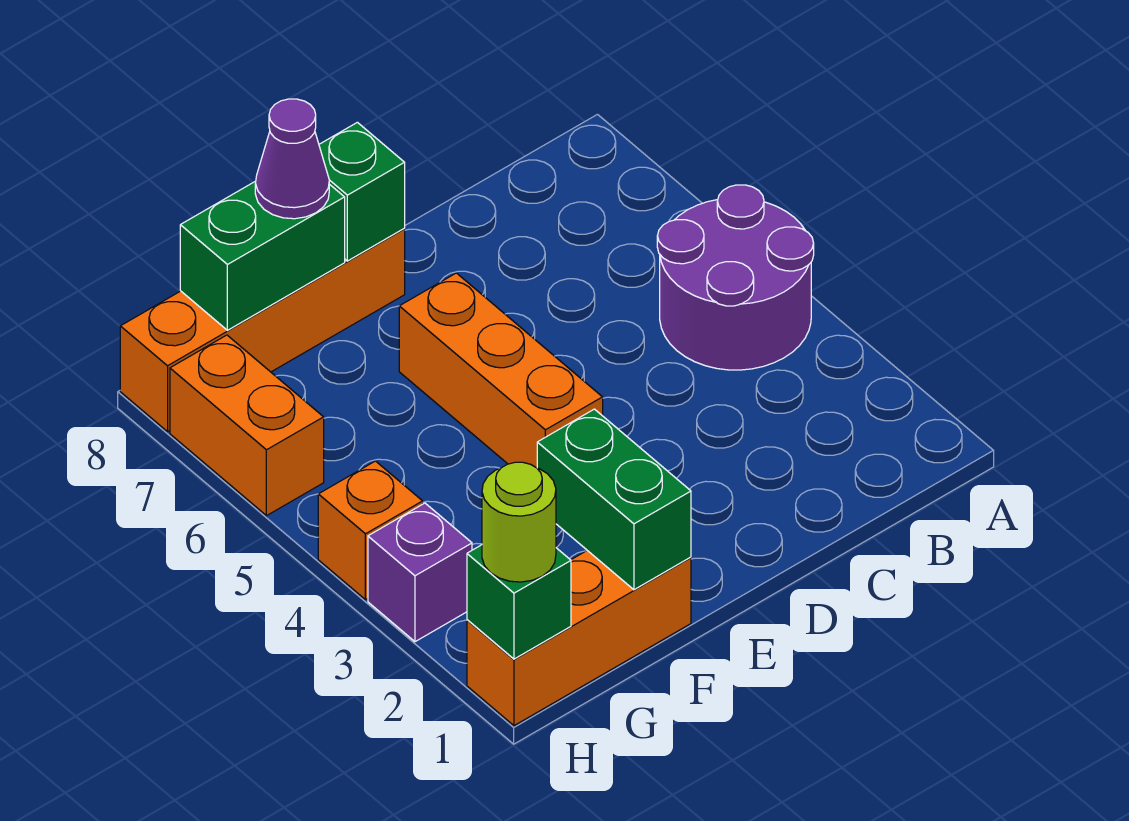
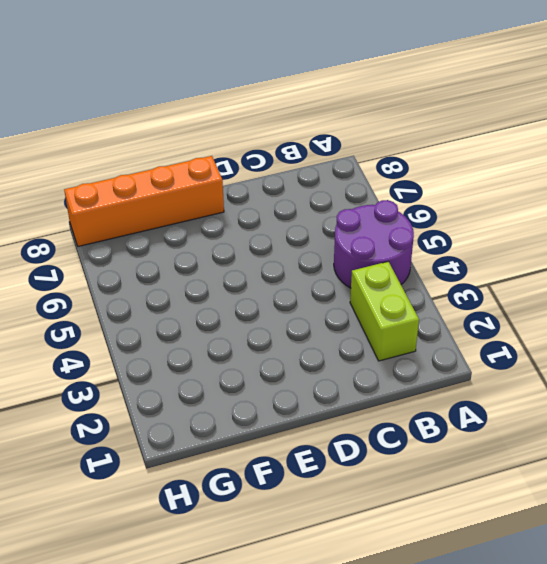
lime 1x2 brick [350,262,419,361] -> none
none -> orange 1x3 brick [399,273,603,468]
none -> orange 1x3 brick [467,551,691,726]
none -> purple 1x1 brick [368,503,472,642]

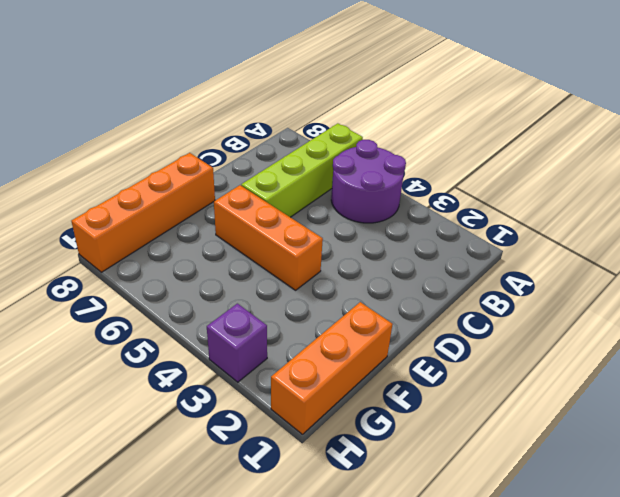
lime 1x4 brick [241,123,363,217] -> none
none -> orange 1x1 brick [318,461,423,600]
none -> orange 1x2 brick [170,335,324,516]
none -> green 1x1 brick [319,122,405,261]

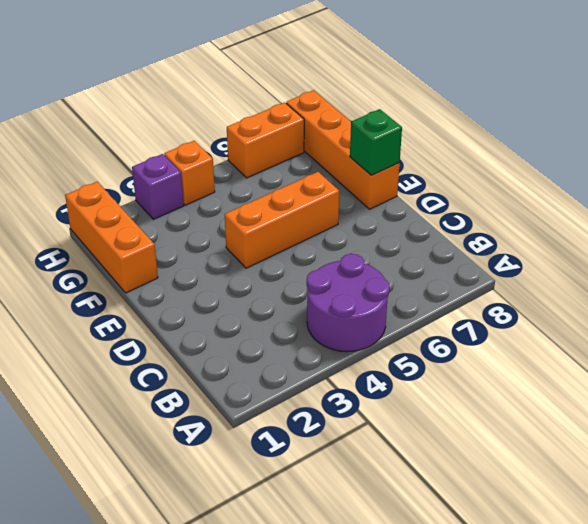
none -> green 1x2 brick [537,409,691,590]
none -> green 1x2 brick [180,181,345,330]
none -> green 1x1 brick [467,545,571,659]

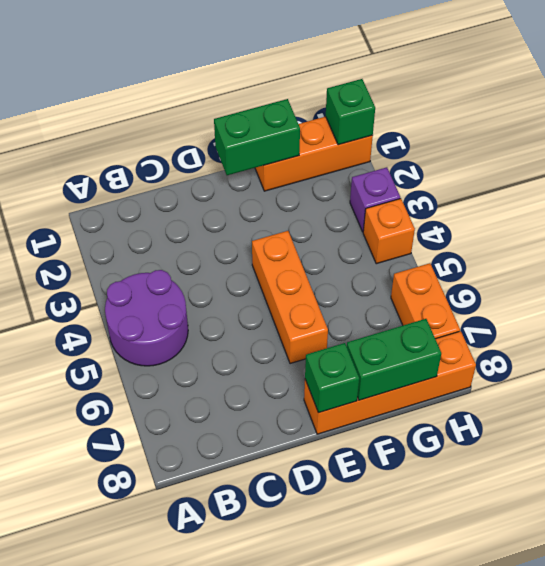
green 1x2 brick [214,99,300,175] -> green 1x2 brick turned to [537,409,691,590]
none -> purple 1x1 cone [255,99,329,219]
none -> lime 1x1 round brick [482,462,556,582]

